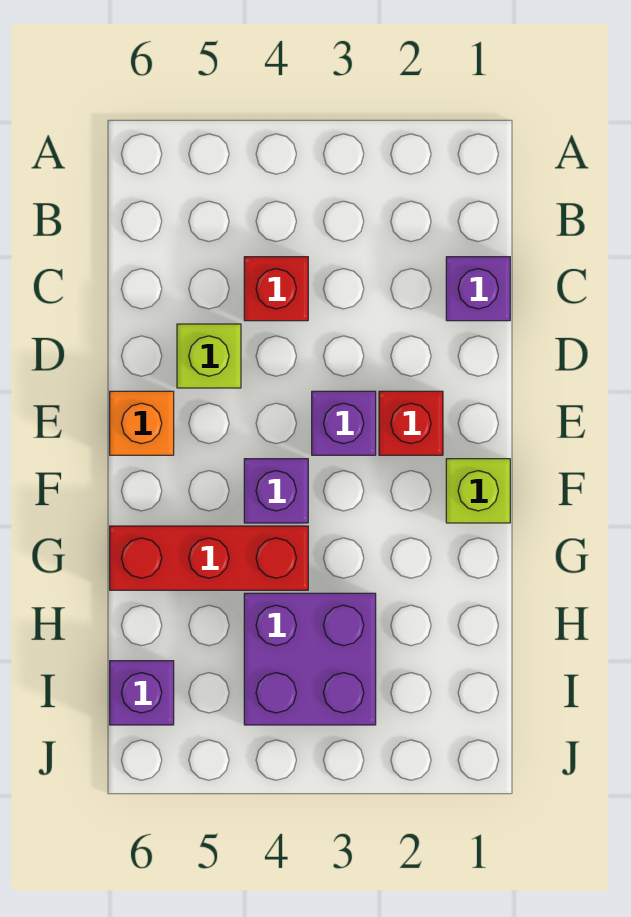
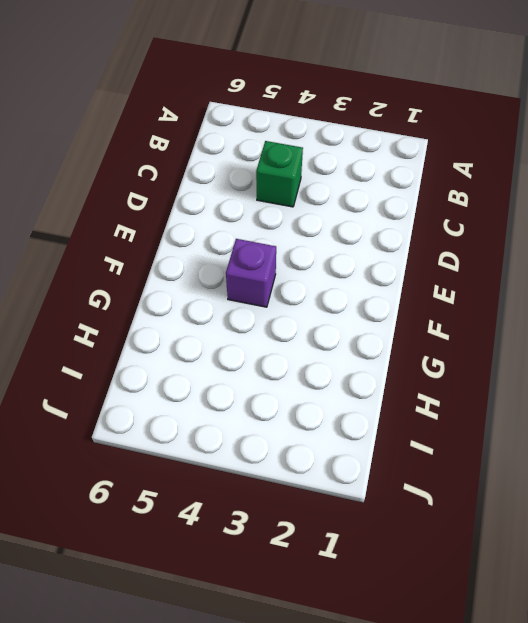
green 1x1 brick [256,141,303,207] -> red 1x1 brick [244,257,308,321]
none -> purple 1x1 brick [446,257,510,321]
none -> lime 1x1 brick [177,324,241,388]

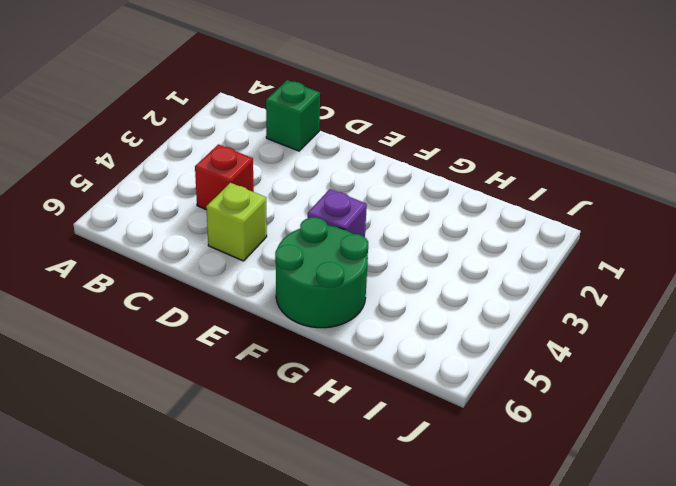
green 1x1 brick [266,80,320,151] -> purple 1x1 brick [446,257,510,321]
green 2x2 round brick [275,217,368,328] -> red 1x3 brick [110,526,308,590]
none -> red 1x1 brick [379,391,443,455]
none -> purple 1x1 brick [312,391,376,455]

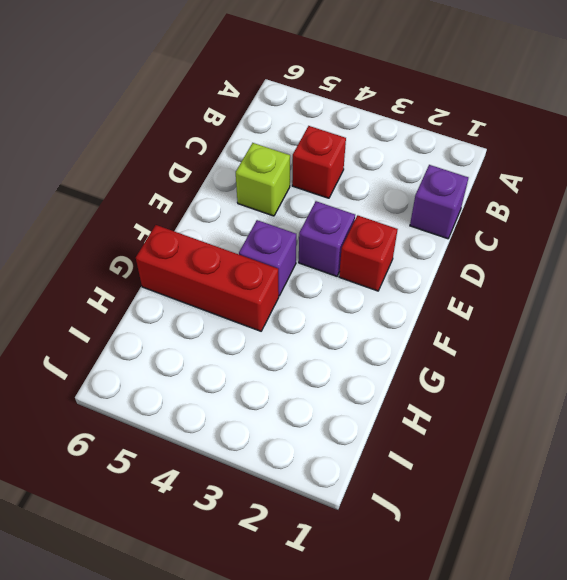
none -> orange 1x1 brick [110,391,174,455]
none -> lime 1x1 brick [446,459,510,523]

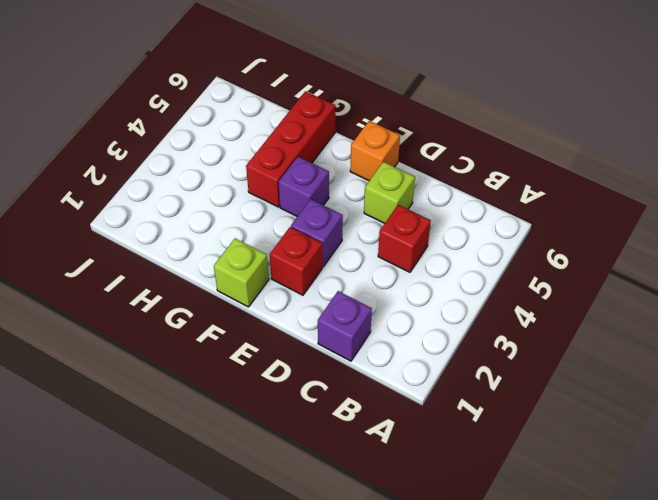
none -> purple 2x2 brick [244,593,376,725]
none -> purple 1x1 brick [110,661,174,725]

